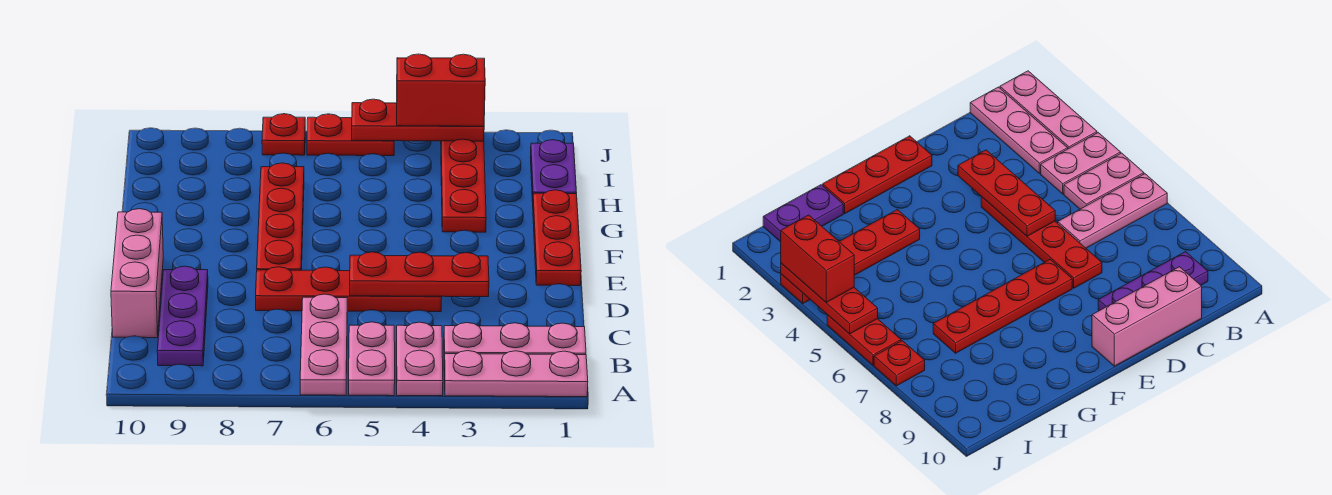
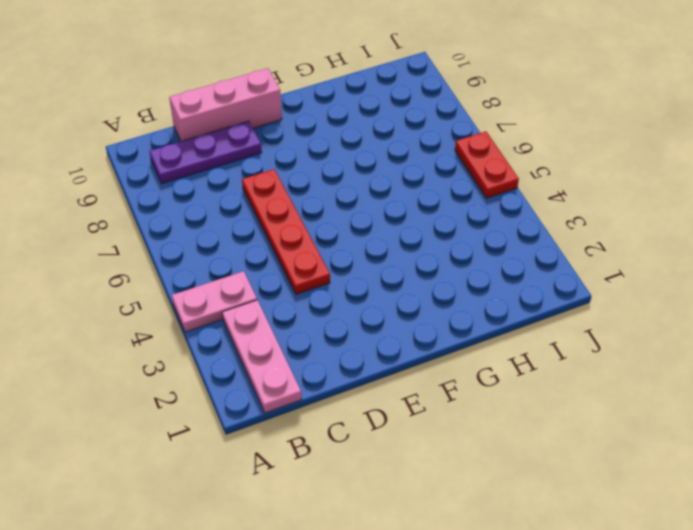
none -> pink 1x3 plate [444,351,588,397]
none -> pink 1x2 plate [349,322,395,396]
none -> pink 1x3 plate [300,294,347,395]

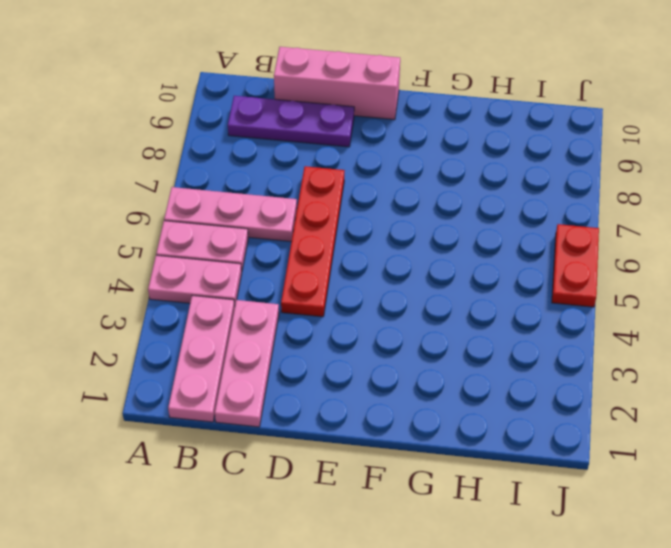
pink 1x3 plate [215,300,279,427] -> pink 1x3 plate moved to [444,351,588,397]
none -> red 1x3 plate [533,190,581,286]
none -> red 1x4 plate [257,163,304,270]
none -> red 1x4 plate [441,139,486,232]

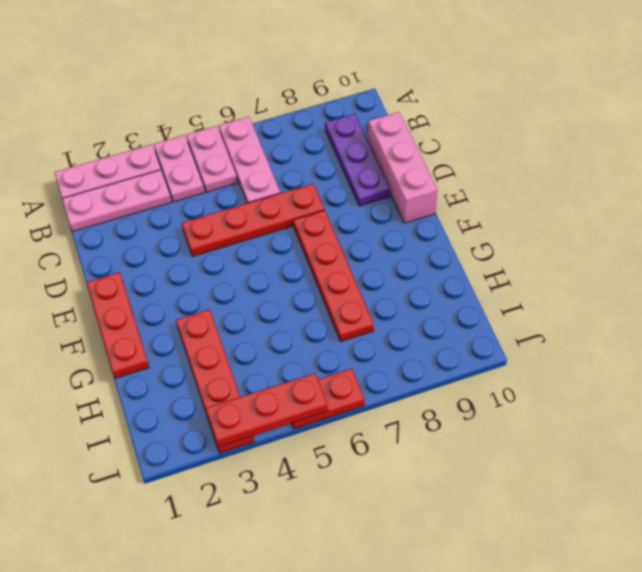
none -> purple 1x2 plate [530,140,577,202]
none -> red 1x1 plate [262,114,305,155]
none -> red 1x3 plate [350,252,489,297]

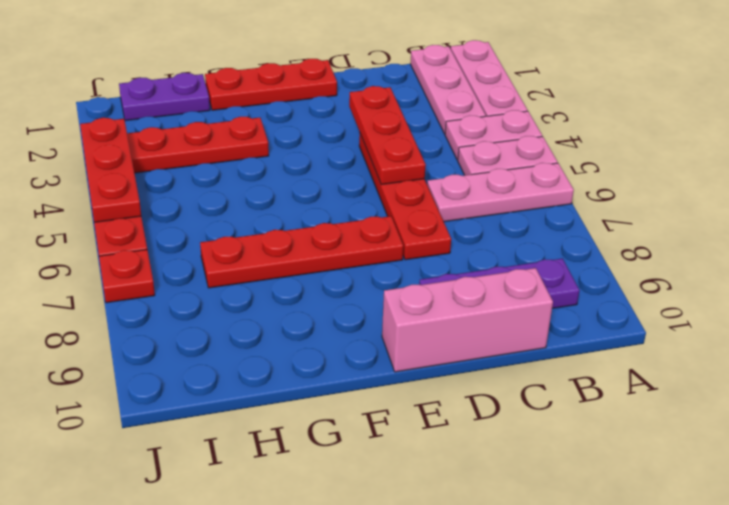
none -> red 1x2 brick [397,54,485,126]

